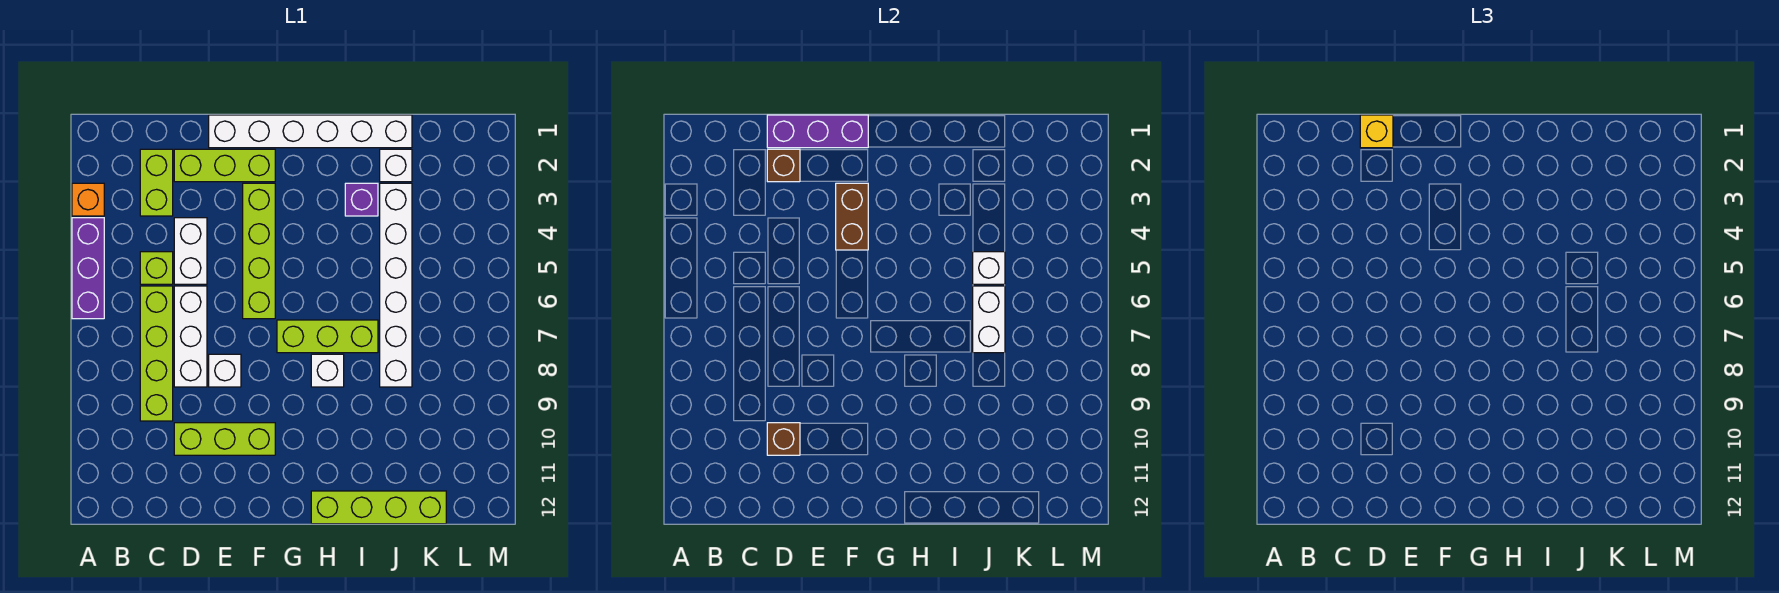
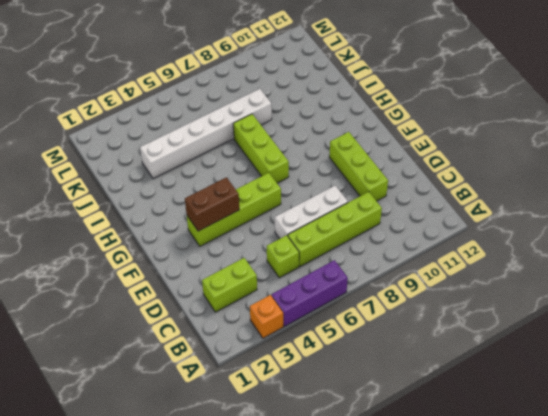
none -> lime 1x3 brick [174,149,275,182]
none -> white 1x2 brick [174,218,207,284]
none -> white 1x6 brick [209,115,412,148]

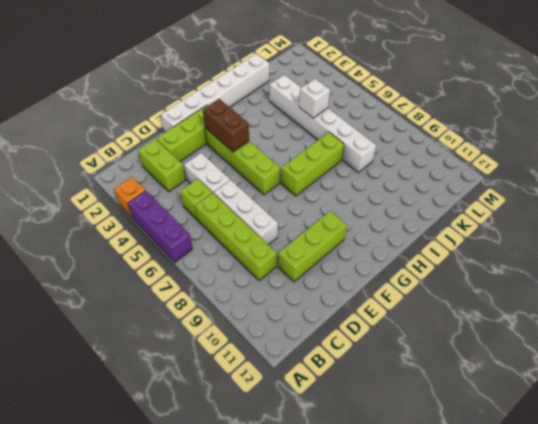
none -> white 1x1 brick [209,354,241,387]
none -> white 1x1 brick [311,354,344,387]
none -> lime 1x4 brick [311,491,446,524]

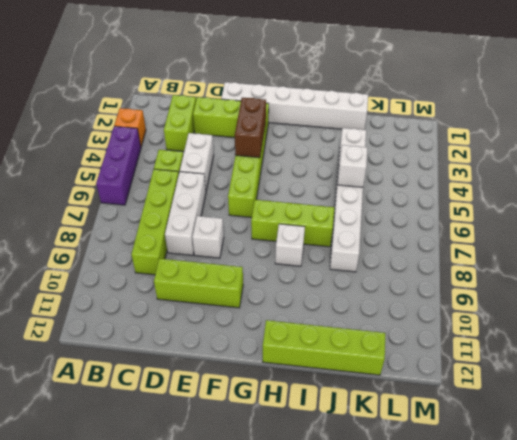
none -> purple 1x1 brick [345,183,378,216]
none -> white 1x1 brick [380,149,412,182]
none -> purple 1x3 brick [767,115,868,148]

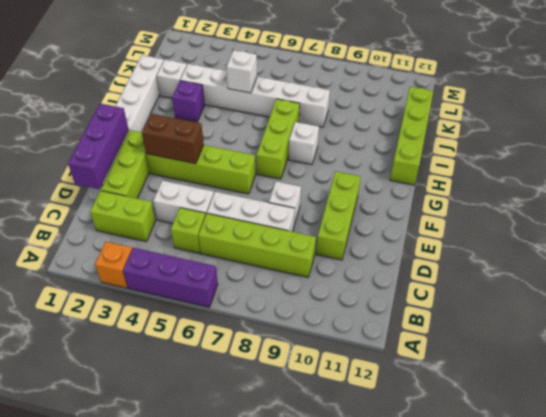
none -> brown 1x1 brick [767,149,800,182]
none -> brown 1x1 brick [767,423,800,455]
none -> white 1x2 brick [973,286,1005,353]

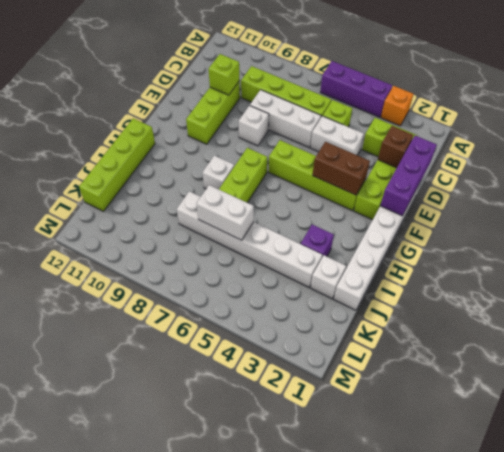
lime 1x1 brick [209,54,240,95] -> brown 1x1 brick [767,423,800,455]
none -> white 1x1 brick [973,252,1005,284]
none -> yellow 1x1 brick [1360,115,1393,148]

